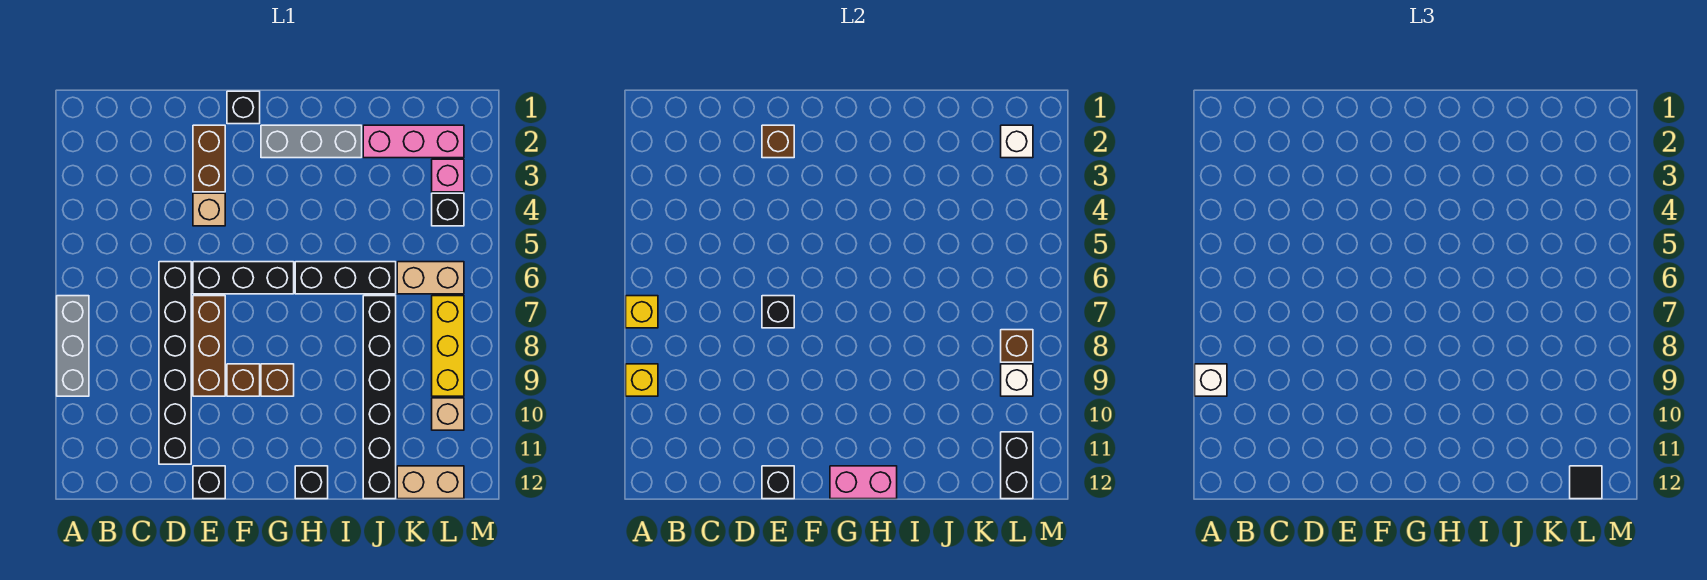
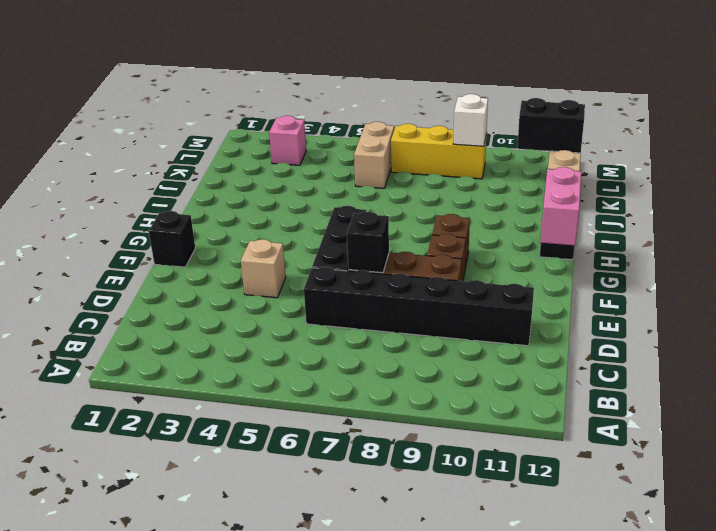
none -> grey 1x3 brick [57,296,89,396]
none -> brown 1x2 brick [193,125,225,192]
none -> black 1x1 brick [193,466,225,499]
none -> grey 1x3 brick [261,125,362,158]

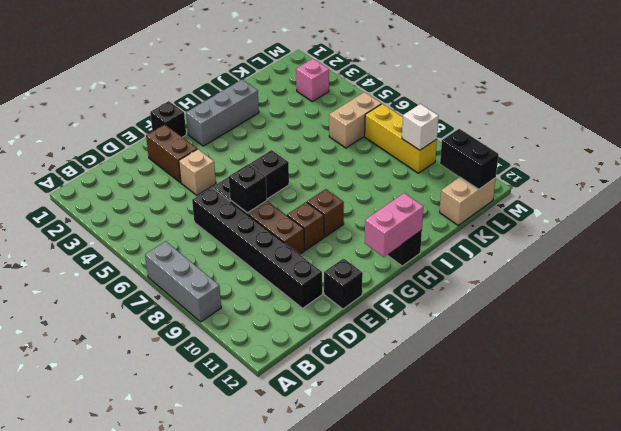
none -> black 1x3 brick [295,262,396,294]
none -> pink 1x3 brick [363,125,464,158]
none -> black 1x6 brick [363,296,396,499]
none -> black 1x1 brick [432,193,464,226]

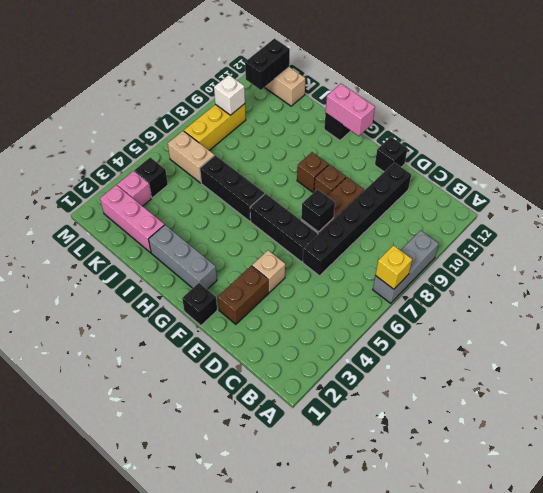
none -> black 1x6 brick [363,296,396,499]
none -> tan 1x1 brick [432,398,464,430]
none -> yellow 1x1 brick [626,364,658,396]
none -> brown 1x1 brick [762,125,794,158]

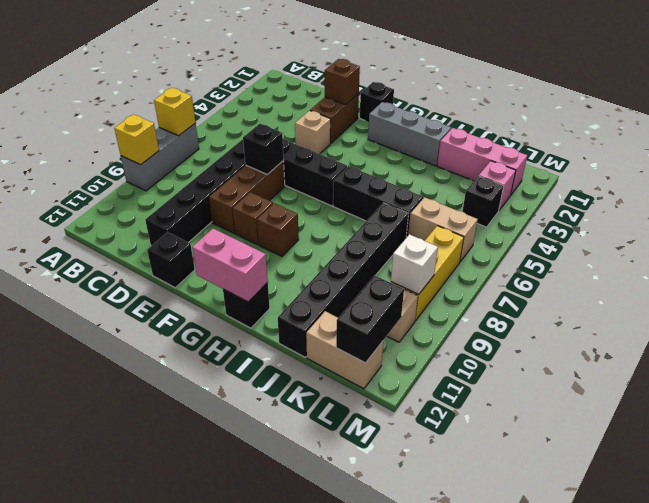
none -> black 1x1 brick [762,466,794,499]
none -> white 1x1 brick [1001,125,1033,158]
none -> brown 1x1 brick [1001,330,1033,362]
none -> white 1x1 brick [1195,364,1227,396]

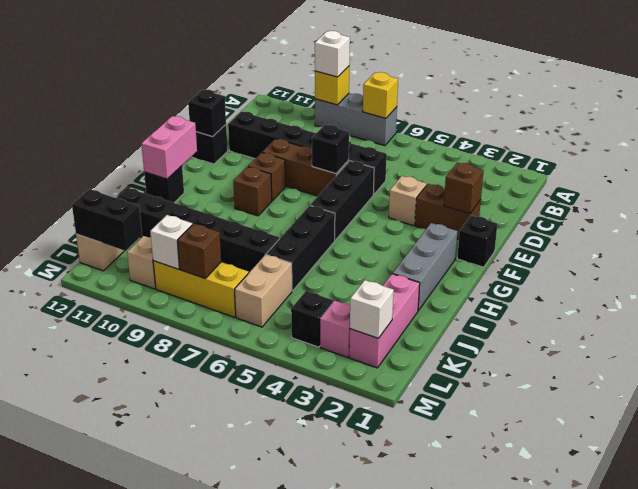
none -> black 1x1 tile [1570,466,1602,499]

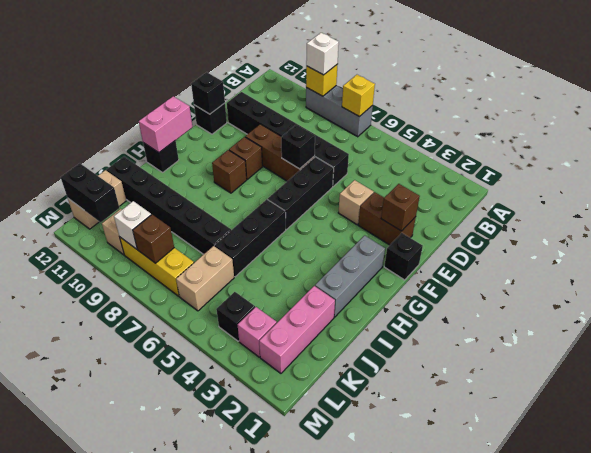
none -> white 1x1 brick [1001,125,1033,158]
none -> black 1x1 tile [1570,466,1602,499]

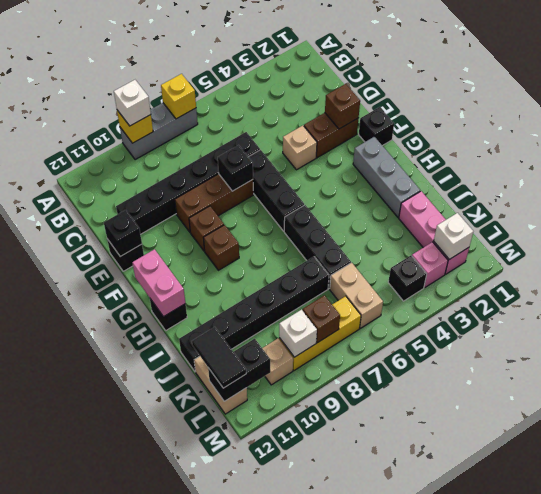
black 1x2 tile [192,327,246,388] -> black 1x1 tile [1570,466,1602,499]

